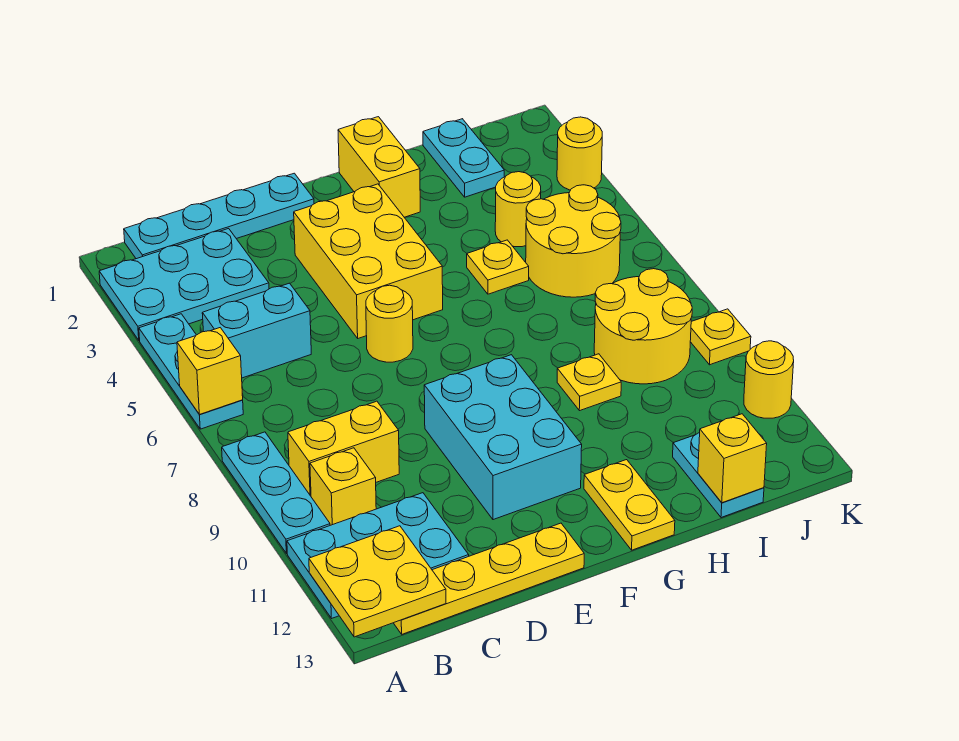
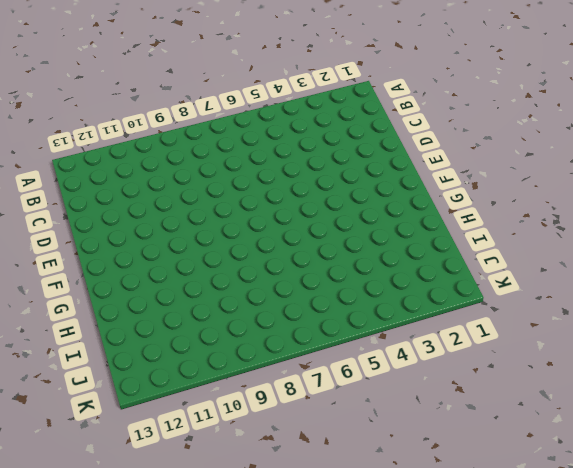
none -> cyan 2x3 plate [99,229,269,340]
none -> cyan 1x3 plate [139,314,243,429]
none -> cyan 1x3 plate [222,432,330,554]

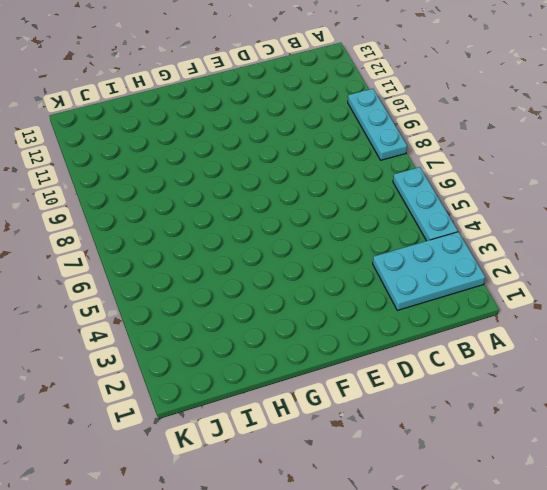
none -> cyan 2x3 plate [287,493,469,618]
none -> cyan 1x4 plate [124,173,314,259]
none -> cyan 1x2 brick [202,283,311,378]

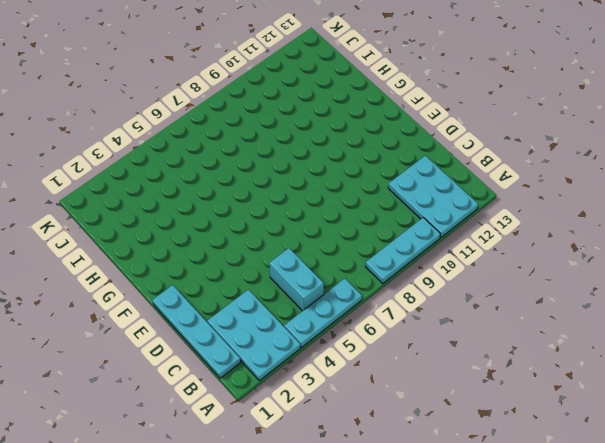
none -> yellow 1x2 brick [288,401,399,496]
none -> yellow 1x1 brick [310,448,376,525]
none -> yellow 1x4 plate [394,523,584,634]

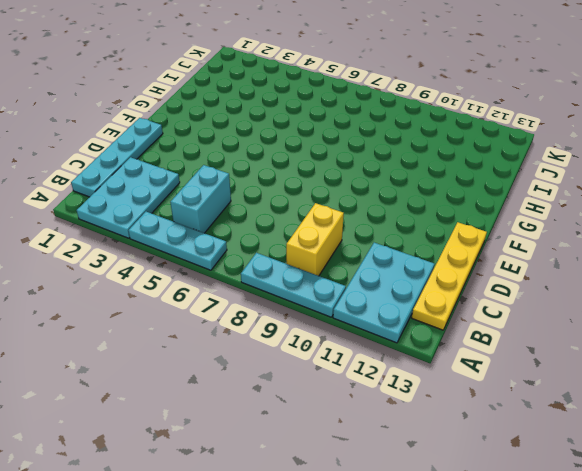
none -> yellow 1x1 brick [310,448,376,525]
none -> yellow 2x3 brick [294,184,443,338]
none -> yellow 1x1 round brick [366,285,413,362]

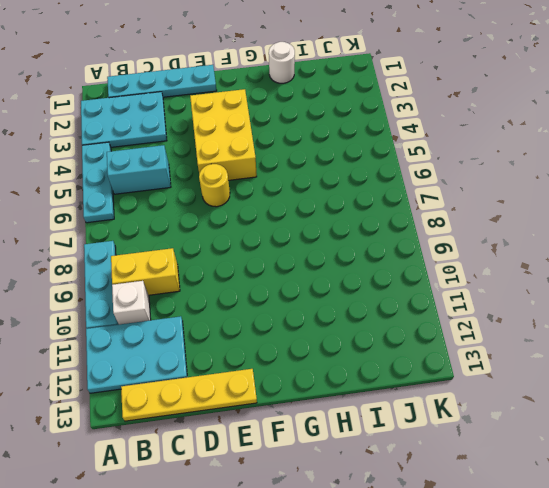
white 1x1 brick [112,281,151,324] -> yellow 1x1 brick [310,448,376,525]
white 1x1 round brick [269,42,295,83] -> none
none -> cyan 2x3 brick [424,355,582,520]
none -> yellow 1x2 brick [338,117,420,217]
none -> yellow 1x2 plate [584,460,675,550]

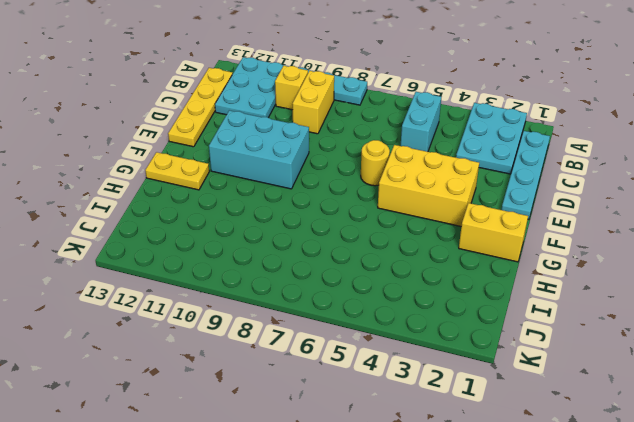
none -> cyan 1x3 plate [139,314,243,429]
none -> yellow 1x1 plate [467,240,529,294]
none -> yellow 1x1 plate [557,354,621,411]

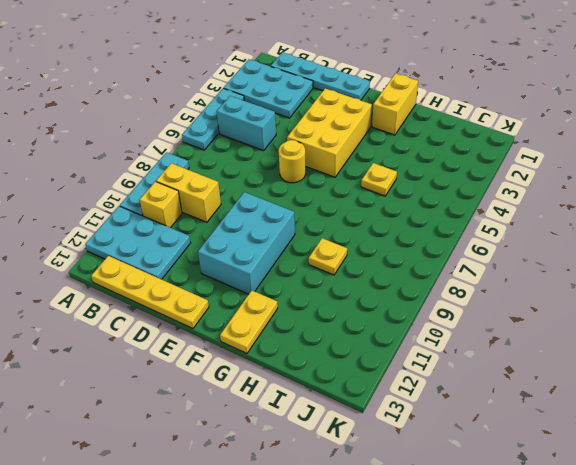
none -> cyan 1x2 plate [423,119,504,197]
none -> yellow 1x1 round brick [495,172,541,247]
none -> yellow 2x2 round brick [526,185,621,297]

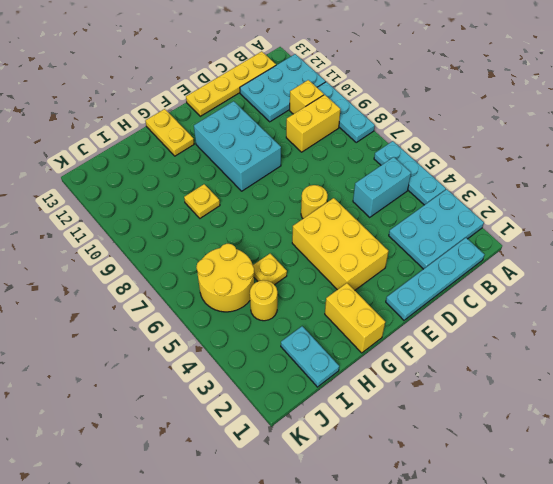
none -> yellow 2x2 round brick [594,269,692,384]
none -> cyan 1x2 plate [673,433,764,518]
none -> yellow 1x1 round brick [557,117,602,190]

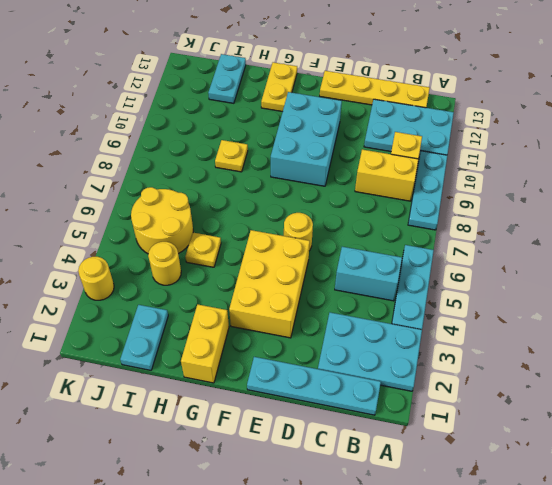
none -> yellow 2x2 round brick [594,269,692,384]
none -> yellow 1x1 plate [690,309,751,365]
none -> yellow 1x1 round brick [744,341,794,418]

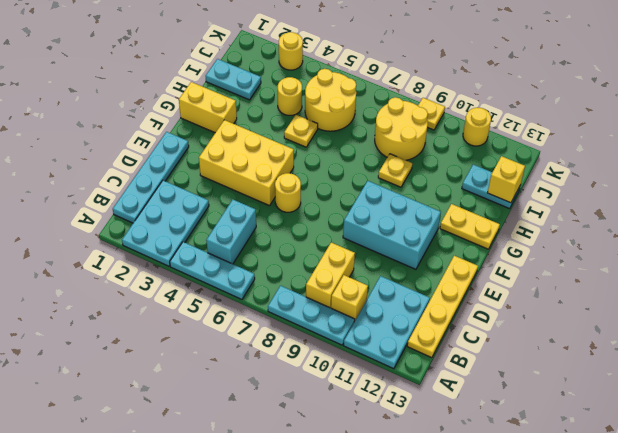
none -> yellow 1x1 brick [177,328,243,414]
none -> yellow 2x2 plate [309,526,446,637]

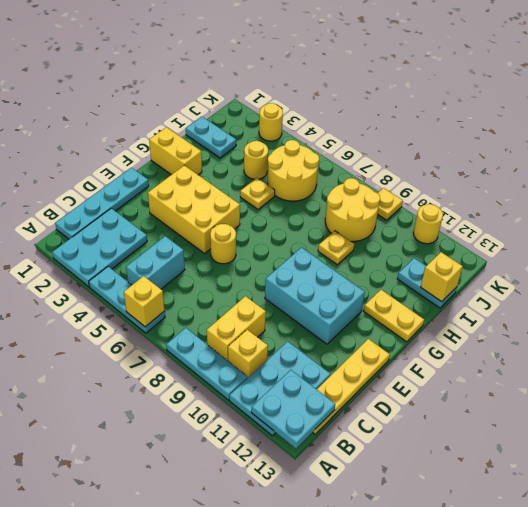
cyan 2x2 plate [251,370,335,448] -> yellow 2x2 plate [309,526,446,637]

